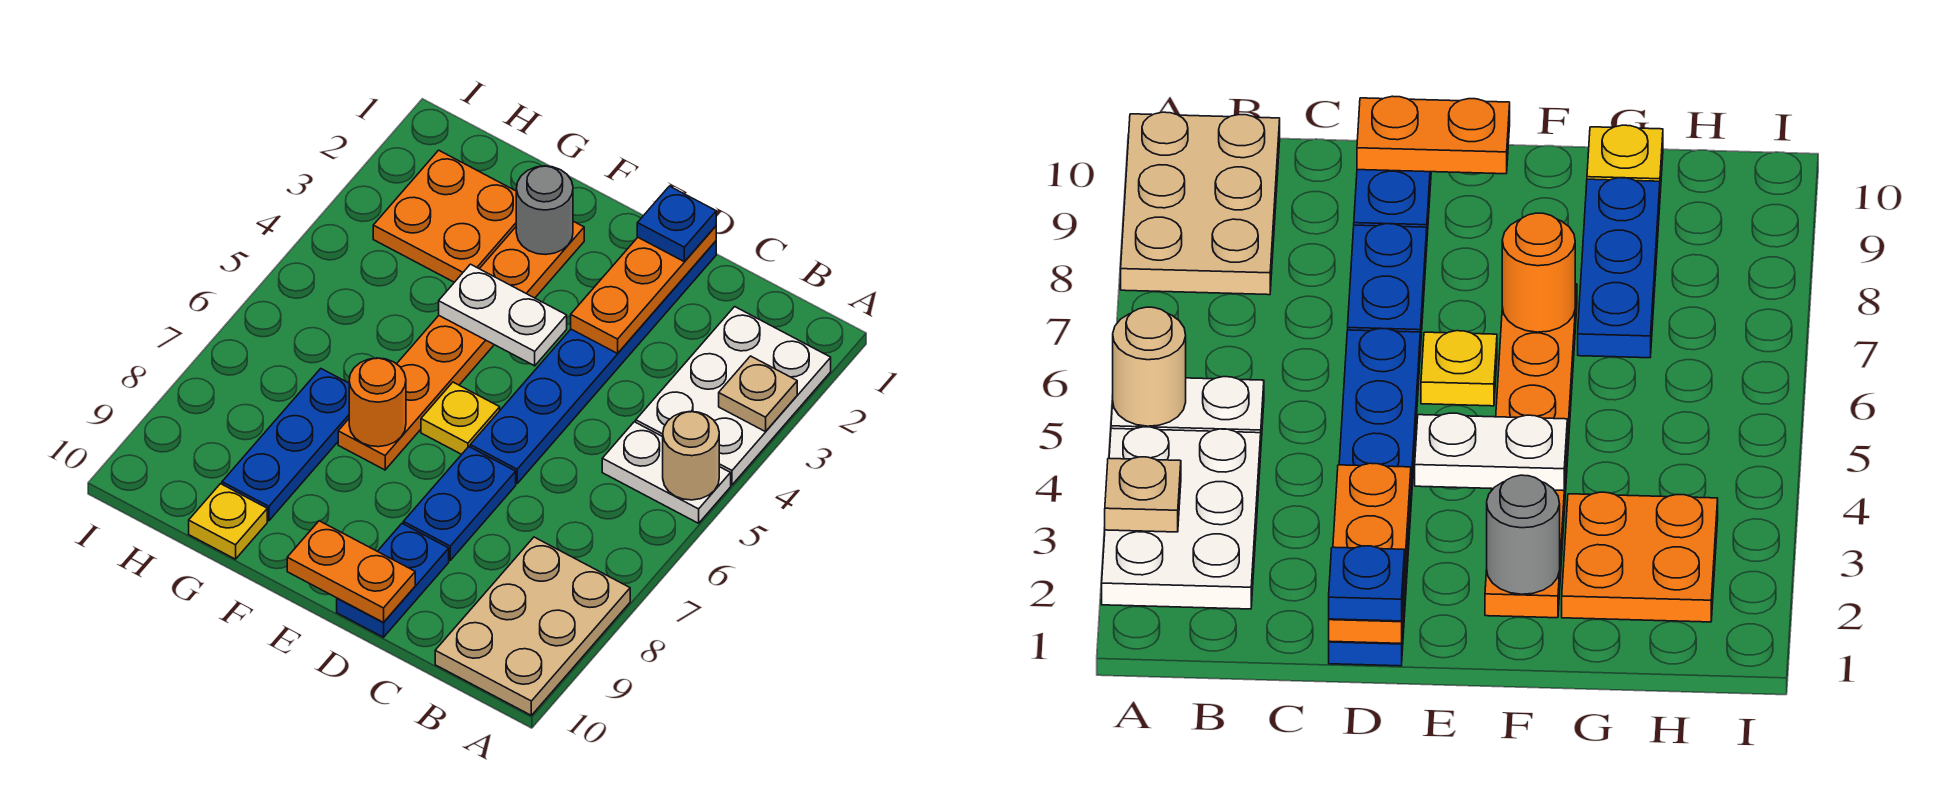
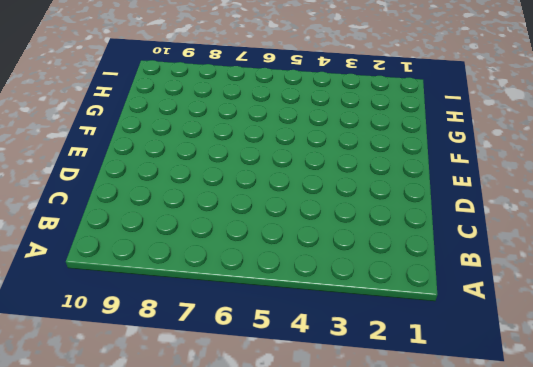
none -> white 2x3 plate [636,307,831,485]
none -> white 1x2 plate [602,422,731,523]
none -> tan 2x3 plate [435,537,630,715]

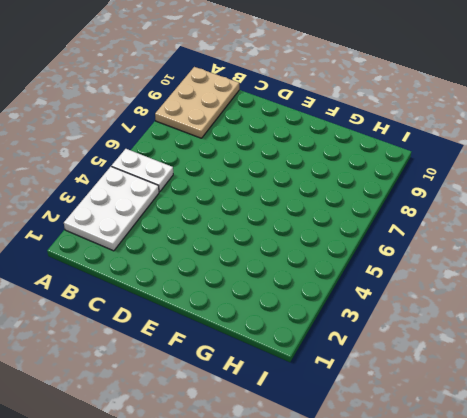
none -> blue 1x6 plate [470,241,716,483]
none -> blue 1x2 plate [403,447,516,560]
none -> blue 1x2 plate [337,524,449,637]

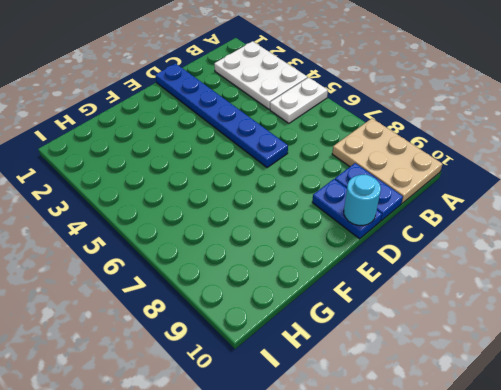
blue 1x2 plate [335,163,403,221] -> blue 1x2 plate moved to [403,447,516,560]
cyan 1x1 round brick [344,175,381,225] -> orange 1x2 plate [287,521,415,622]
none -> yellow 1x1 plate [421,382,500,454]
none -> orange 1x6 plate [338,221,584,470]
none -> orange 2x2 plate [373,150,516,282]

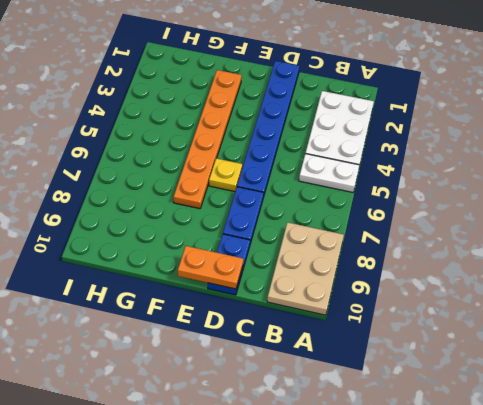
none -> orange 2x2 plate [373,150,516,282]
none -> blue 1x3 plate [222,369,349,521]
none -> yellow 1x1 plate [189,484,267,559]

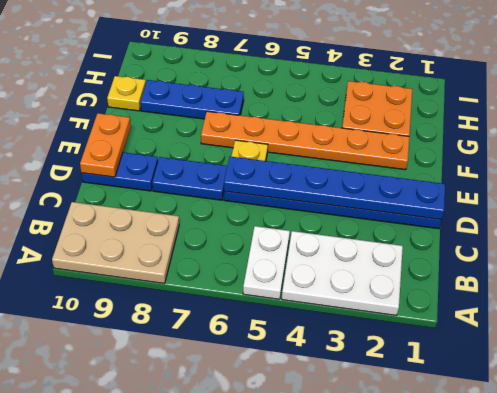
blue 1x6 plate [224,156,445,220] -> orange 1x3 plate [571,226,716,353]
none -> tan 1x1 plate [719,356,797,432]
none -> tan 1x1 round brick [663,412,719,500]
none -> white 1x2 plate [439,264,567,366]

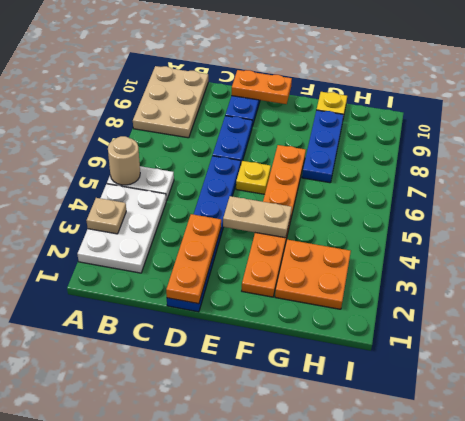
tan 1x2 plate [223,196,292,238] -> white 1x2 plate [439,264,567,366]
none -> grey 1x1 round brick [516,166,573,255]
none -> orange 1x1 round brick [349,358,406,447]
none -> blue 1x1 plate [637,186,716,261]

